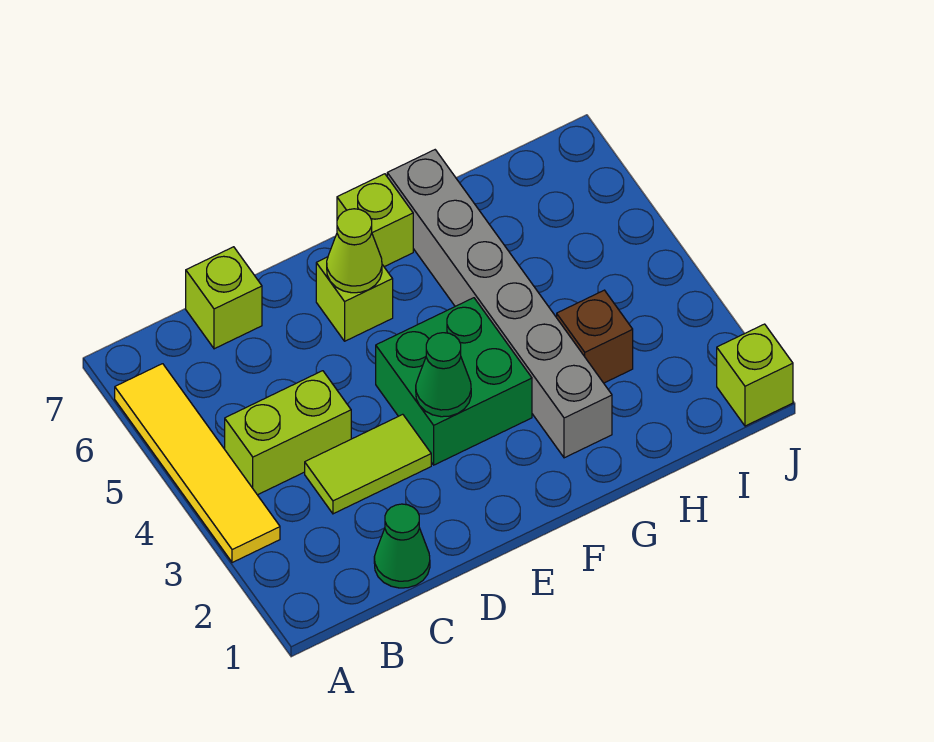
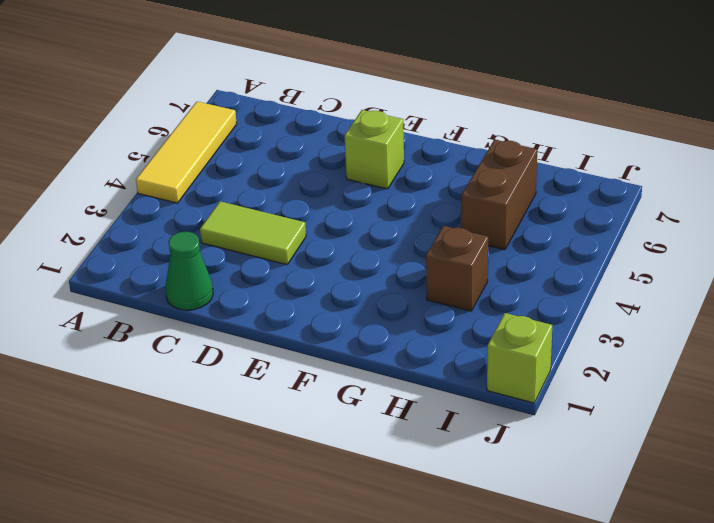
yellow 1x3 tile [136,102,237,203] -> yellow 1x4 tile [115,364,280,563]
brown 1x2 brick [462,140,537,250] -> none
none -> lime 1x2 brick [225,371,351,495]
none -> lime 1x1 brick [186,247,262,349]
none -> green 2x2 brick [376,298,532,465]

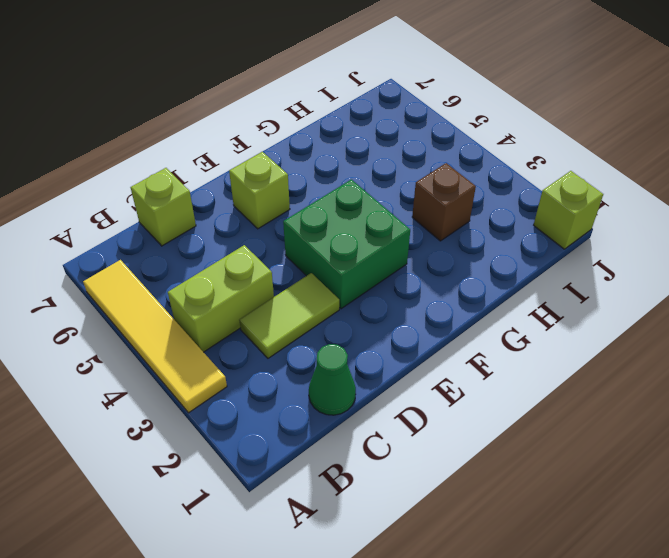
none -> lime 1x1 brick [337,174,413,267]
none -> grey 1x6 brick [387,150,612,458]
none -> green 1x1 cone [416,333,471,417]

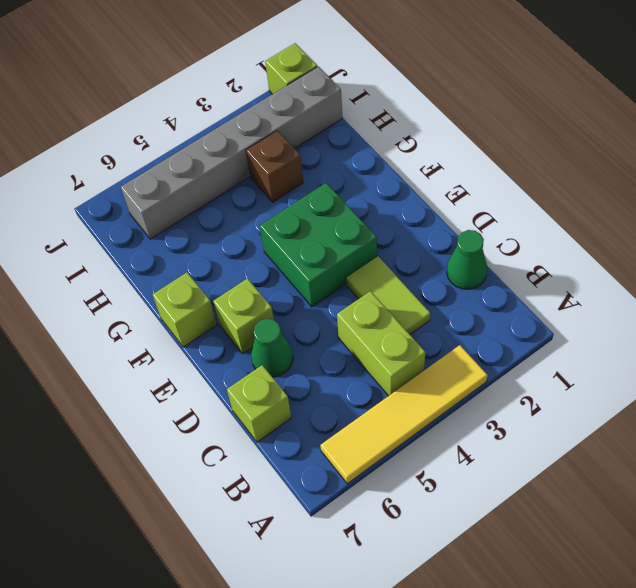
green 1x1 cone [251,319,293,377] -> green 1x1 cone moved to [416,333,471,417]
grey 1x6 brick [121,66,342,239] -> grey 1x6 brick moved to [387,150,612,458]
none -> lime 1x1 cone [327,209,382,293]

